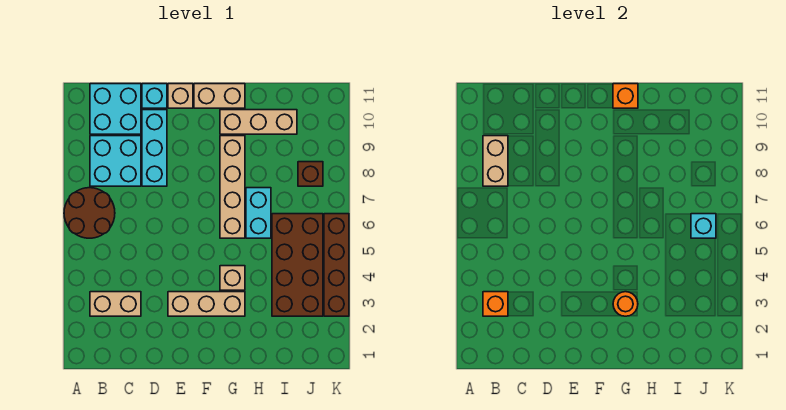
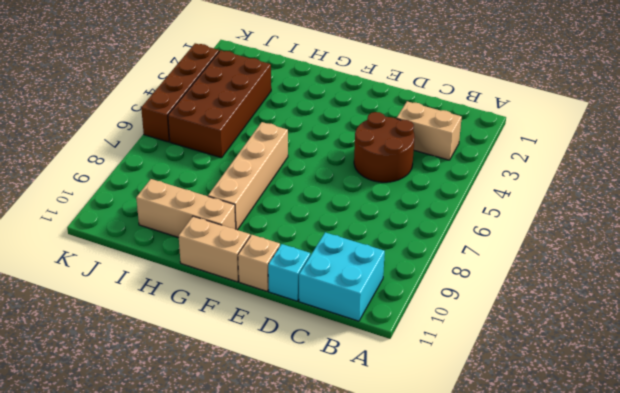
brown 2x2 round brick [354,112,415,182] -> brown 2x2 round brick moved to [64,188,115,238]
none -> cyan 2x2 brick [90,136,141,186]
none -> cyan 1x3 brick [142,110,167,186]
none -> tan 1x3 brick [168,292,245,316]

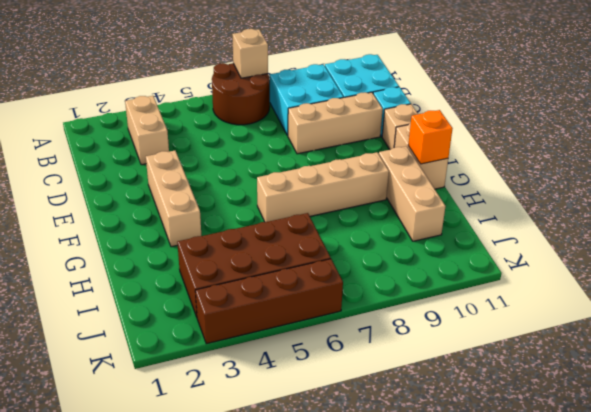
tan 1x1 brick [232,29,268,78] -> tan 1x1 brick moved to [220,266,245,290]
tan 1x3 brick [288,92,383,154] -> cyan 1x3 brick [142,110,167,186]
none -> cyan 1x2 brick [246,188,271,238]
none -> brown 1x1 brick [298,162,323,186]
none -> orange 1x1 brick [483,292,508,316]

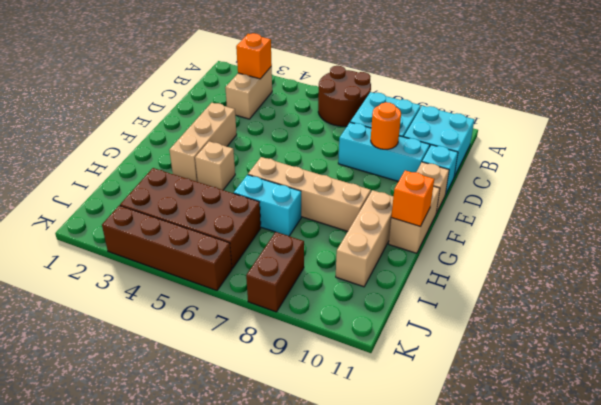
orange 1x1 round brick [371,102,401,149] -> orange 1x1 round brick moved to [613,292,638,316]
brown 1x2 brick [246,232,304,312] -> brown 1x1 brick [298,162,323,186]
none -> tan 1x2 brick [483,136,508,186]
none -> cyan 1x1 brick [691,214,716,238]

